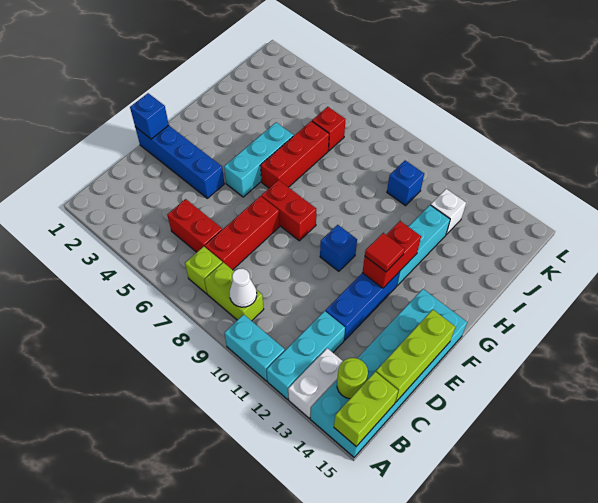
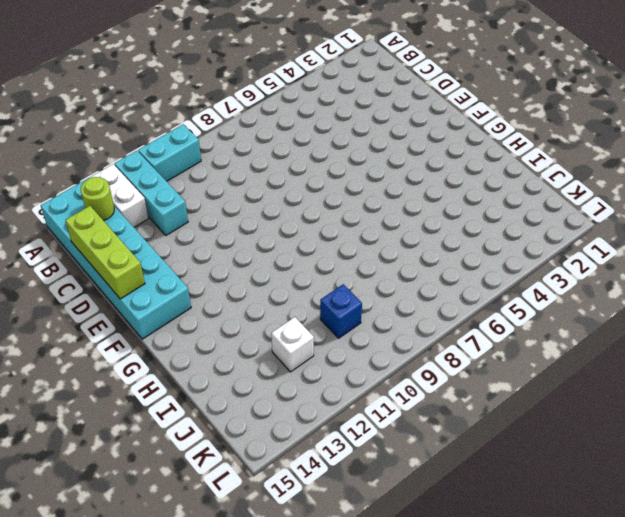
none -> lime 1x1 brick [185,246,222,294]
none -> lime 1x2 brick [204,263,264,321]
none -> red 1x2 brick [167,199,222,252]

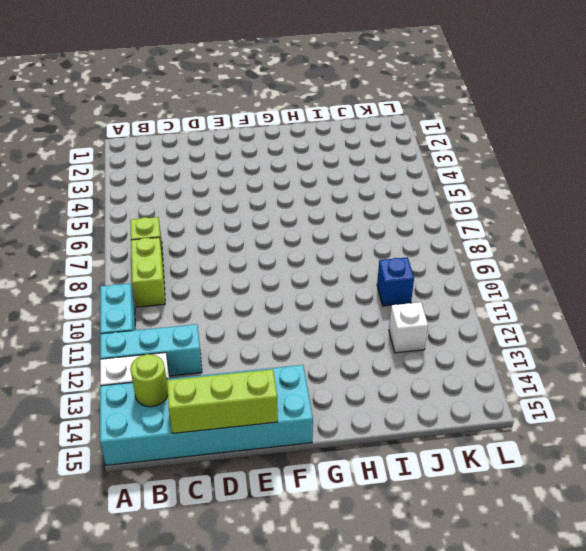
none -> red 1x2 brick [167,199,222,252]
none -> red 1x3 brick [205,196,279,270]
none -> blue 1x3 brick [325,272,400,340]

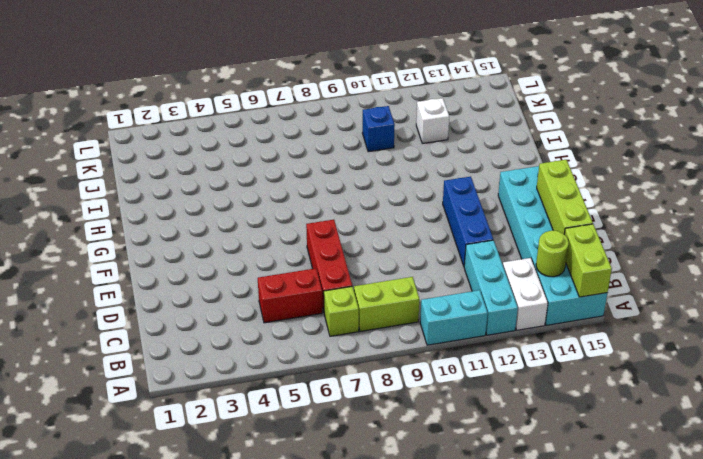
none -> blue 1x4 brick [135,126,224,198]
none -> cyan 1x3 brick [224,122,294,197]
none -> red 1x2 brick [261,180,316,241]

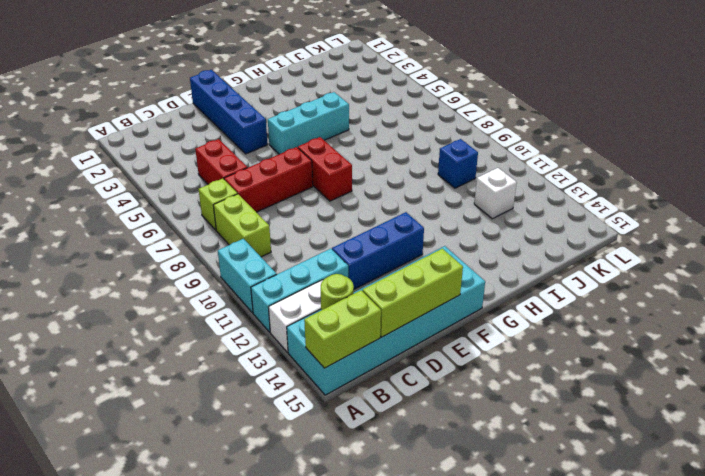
none -> blue 1x1 brick [320,225,357,271]
none -> red 1x3 brick [260,121,329,188]
none -> cyan 1x3 brick [397,205,450,286]

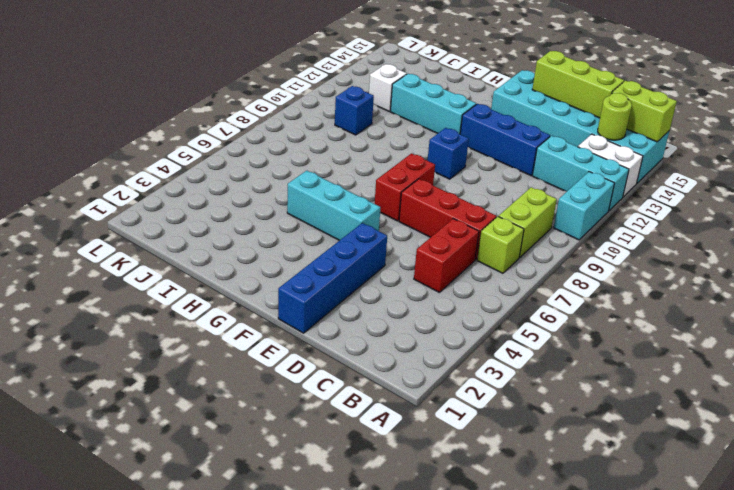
none -> red 1x3 brick [260,121,329,188]
none -> red 1x1 brick [312,107,346,151]
none -> white 1x1 cone [230,269,257,307]

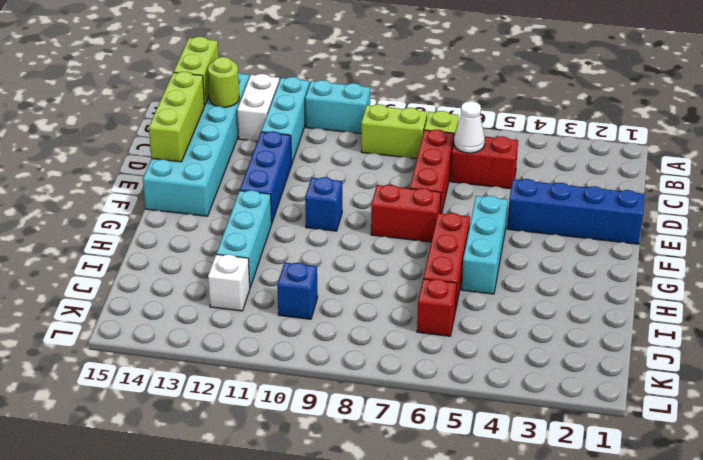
white 1x1 cone [454,101,485,153] -> white 1x1 cone moved to [230,269,257,307]
none -> blue 1x1 brick [130,93,169,139]
none -> red 1x2 brick [362,221,421,288]
none -> red 1x1 tile [365,233,404,272]

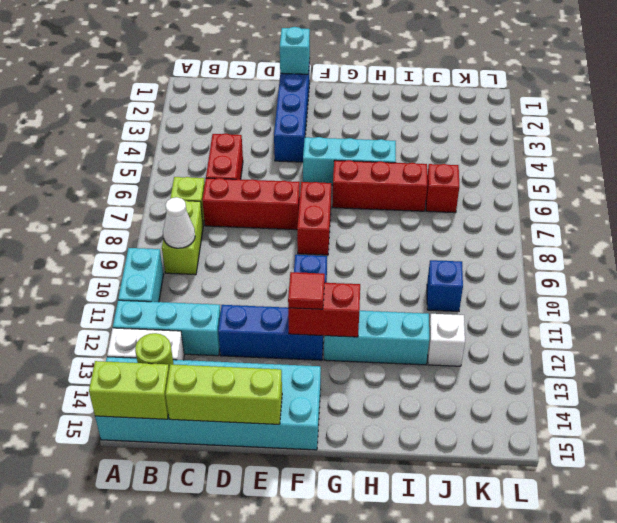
cyan 1x1 brick [280,27,310,74] -> blue 1x1 brick [130,93,169,139]

